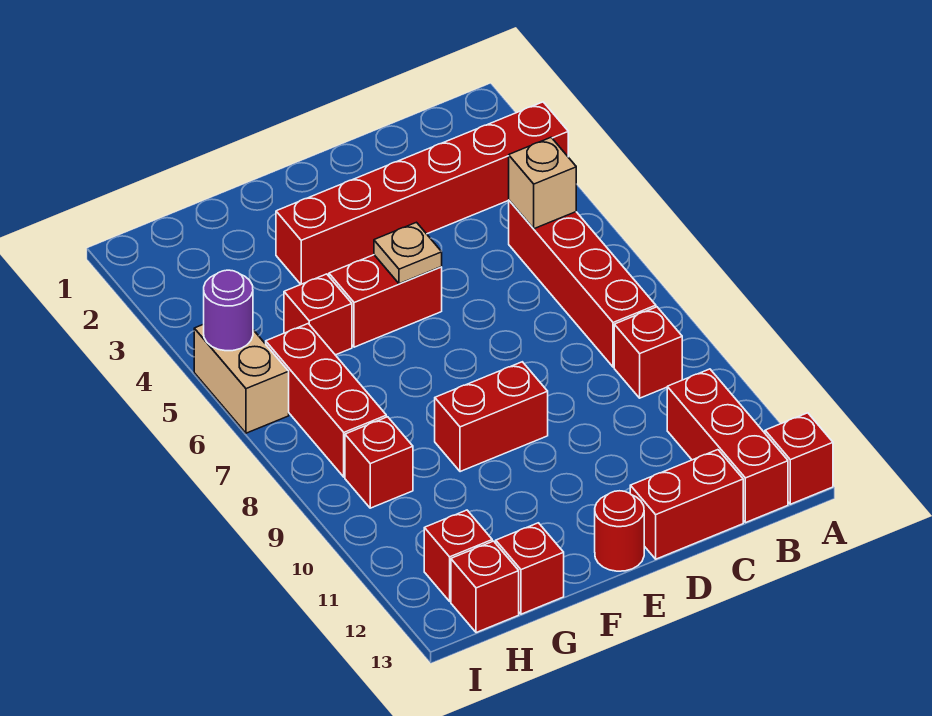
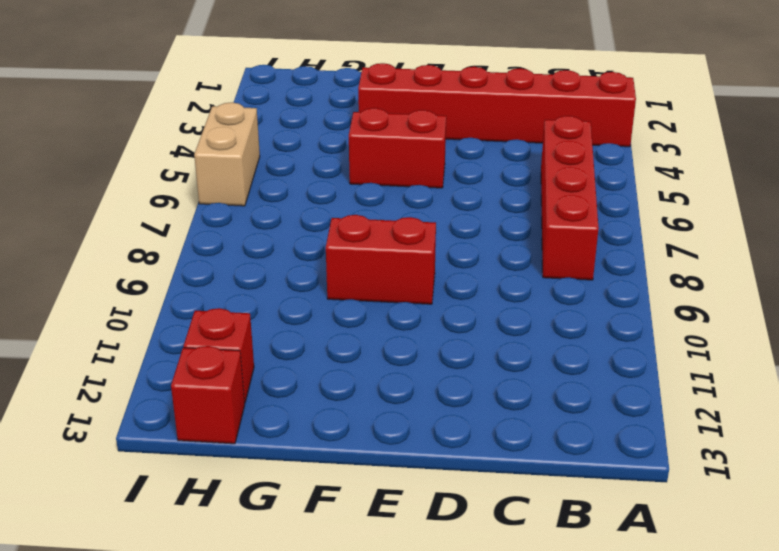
none -> red 1x1 brick [765,413,833,504]
none -> red 1x1 brick [614,307,682,398]
none -> red 1x3 brick [667,369,788,523]

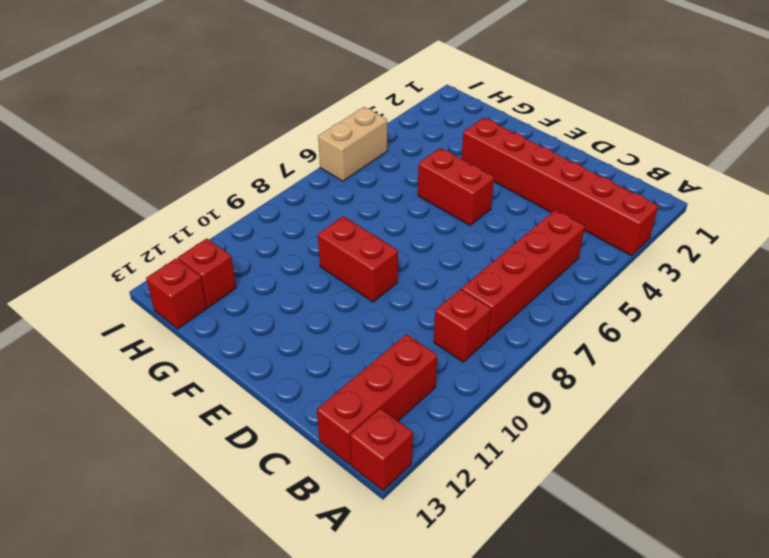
none -> red 1x2 brick [630,450,743,559]
none -> red 1x1 round brick [595,491,644,571]
none -> red 1x1 brick [284,274,352,355]

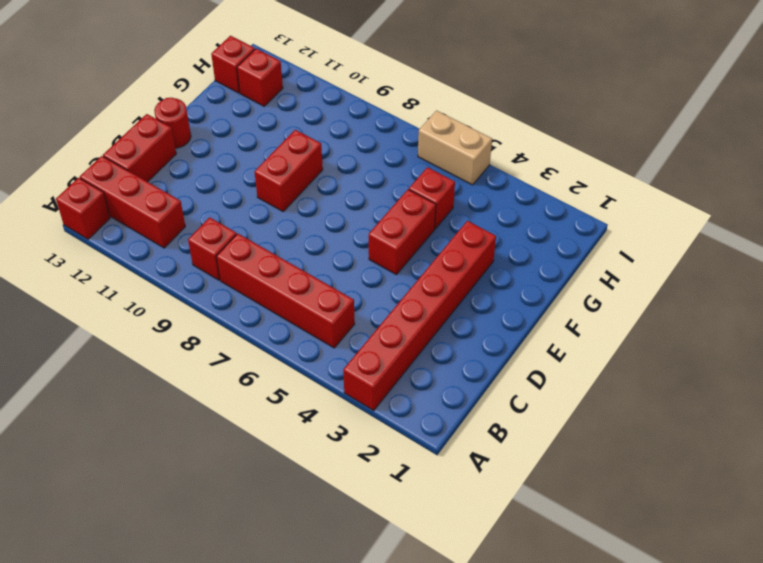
none -> red 1x1 brick [496,523,564,614]
none -> red 1x3 brick [266,324,386,477]
none -> red 1x1 brick [345,417,413,508]

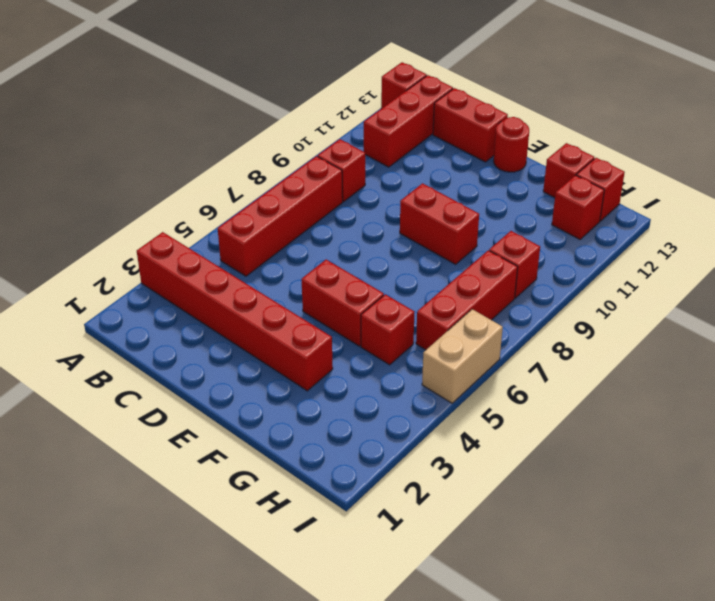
none -> tan 1x1 brick [509,138,576,229]
none -> tan 1x1 plate [374,222,442,284]
none -> purple 1x1 round brick [204,270,253,351]

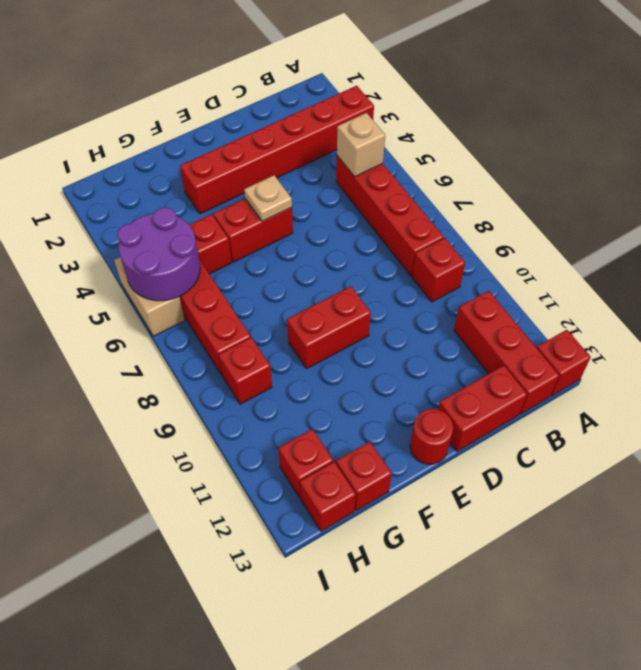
purple 2x2 round brick [117,207,200,301] -> purple 1x1 round brick [204,270,253,351]

